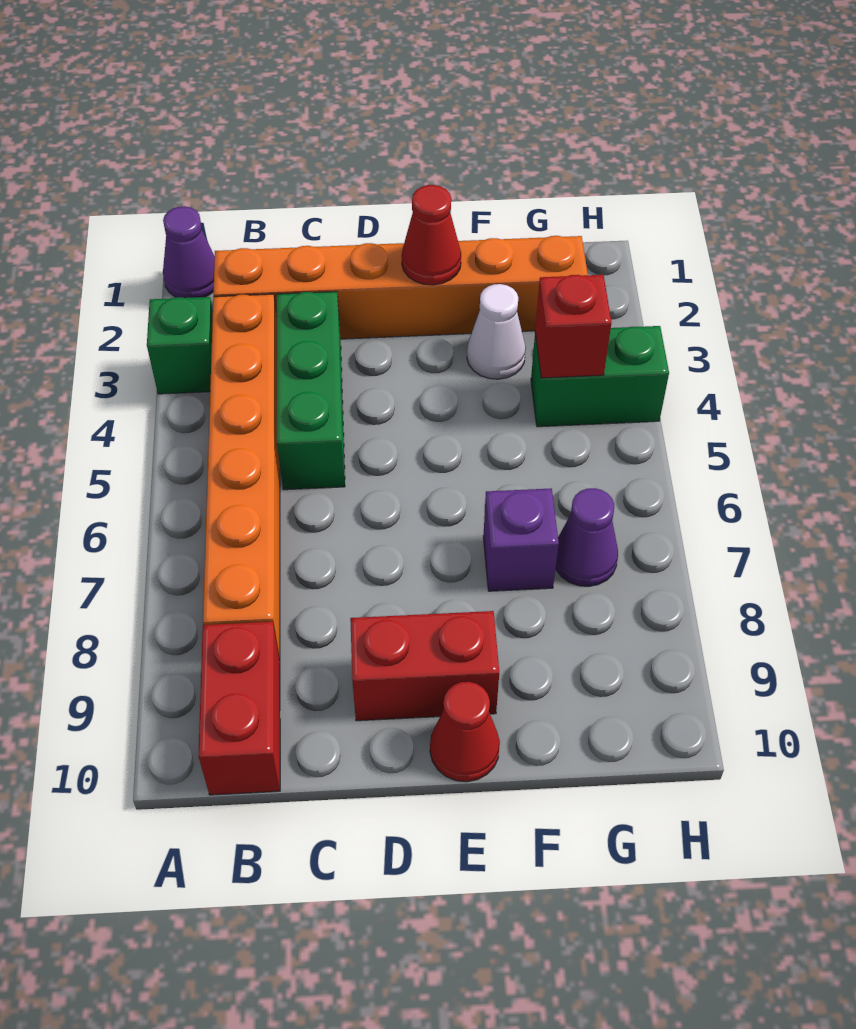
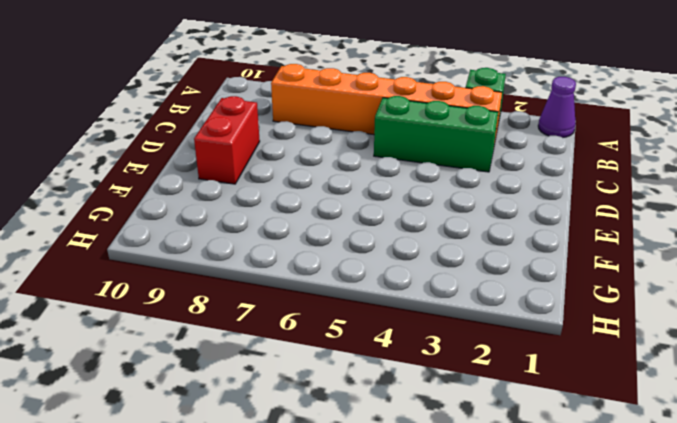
none -> orange 1x6 brick [213,236,588,339]
none -> red 1x2 brick [198,622,280,795]
none -> red 1x1 cone [430,682,500,782]

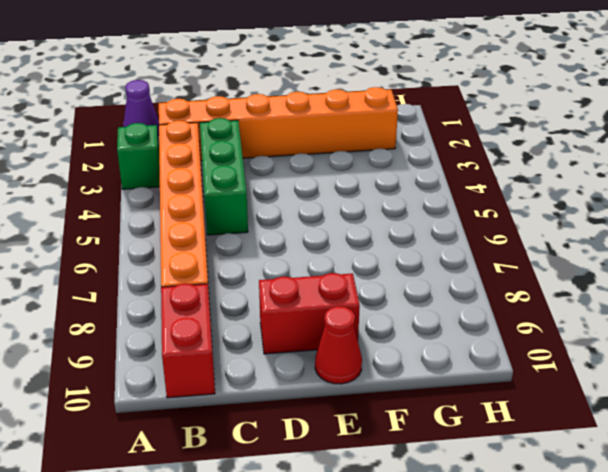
none -> white 1x1 cone [467,284,526,379]
none -> purple 1x1 brick [483,488,559,591]
none -> green 1x2 brick [531,326,669,427]

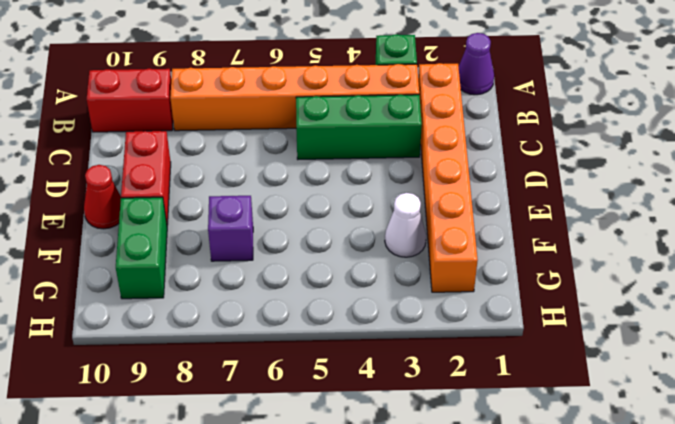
green 1x2 brick [116,197,167,299] -> green 1x2 brick moved to [531,326,669,427]
none -> purple 1x1 cone [556,488,618,587]
none -> red 1x1 cone [402,185,461,285]
none -> red 1x1 brick [535,275,611,378]

